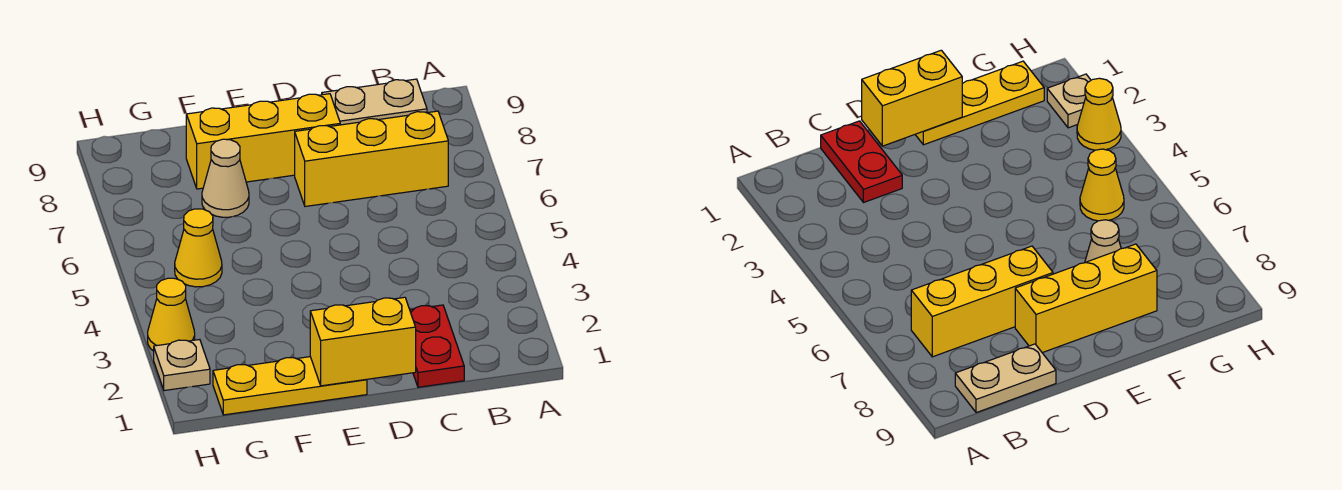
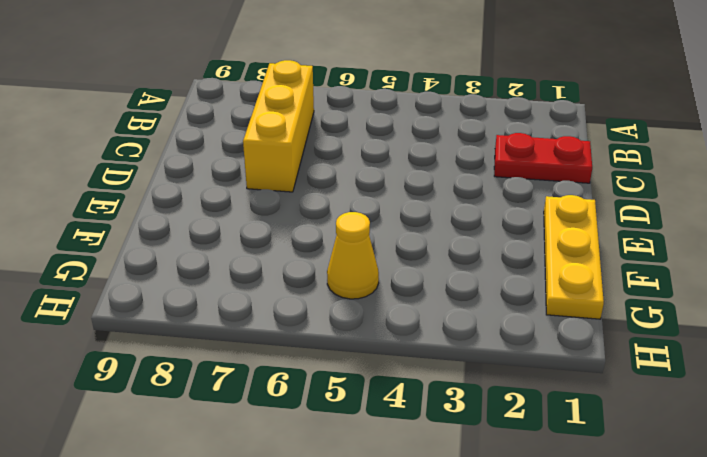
none -> tan 1x2 plate [322,79,427,125]
none -> yellow 1x3 brick [186,94,340,189]

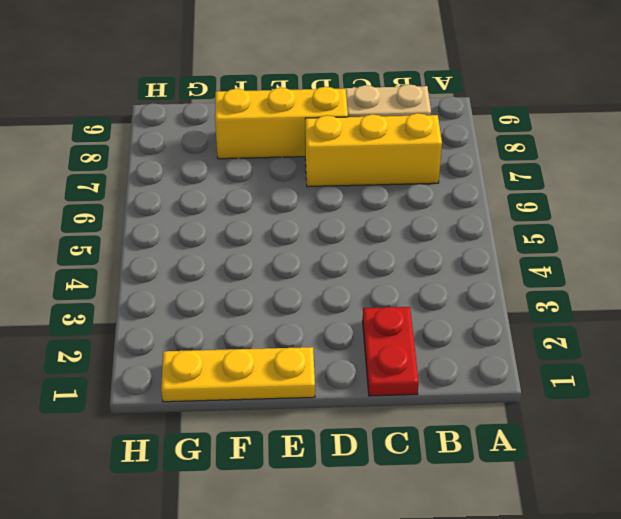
none -> tan 1x1 cone [202,139,249,217]
none -> yellow 1x1 cone [175,209,222,287]

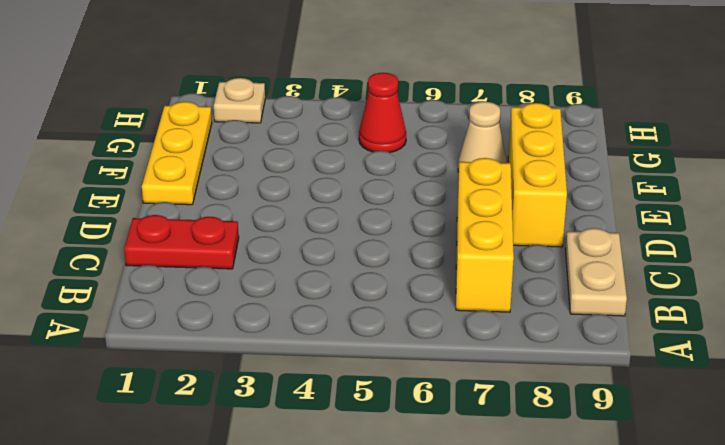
red 1x1 cone [359,73,406,153] -> yellow 1x1 cone [175,209,222,287]
none -> yellow 1x1 cone [148,278,195,351]
none -> yellow 1x2 brick [310,297,416,386]

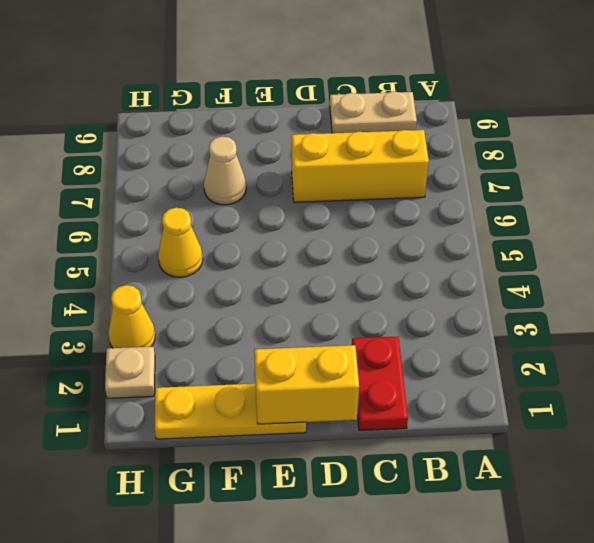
none -> yellow 1x3 brick [186,94,340,189]

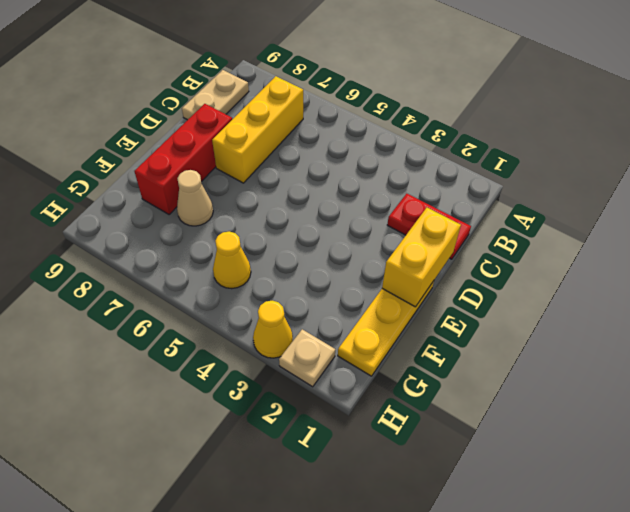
red 1x3 brick [134,104,232,215] -> yellow 1x3 brick [186,94,340,189]

